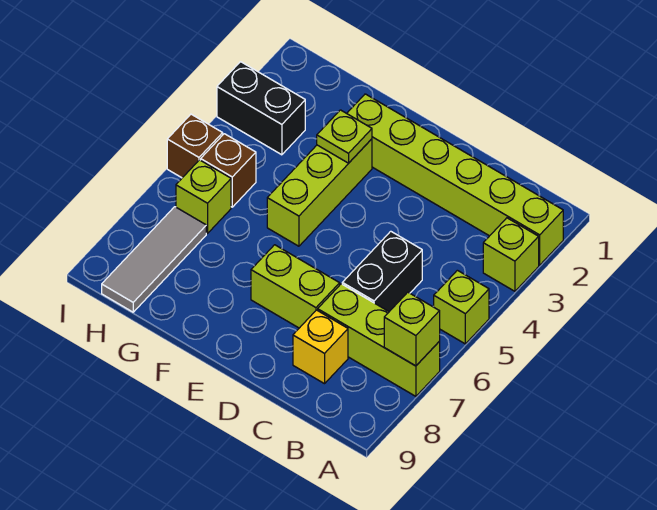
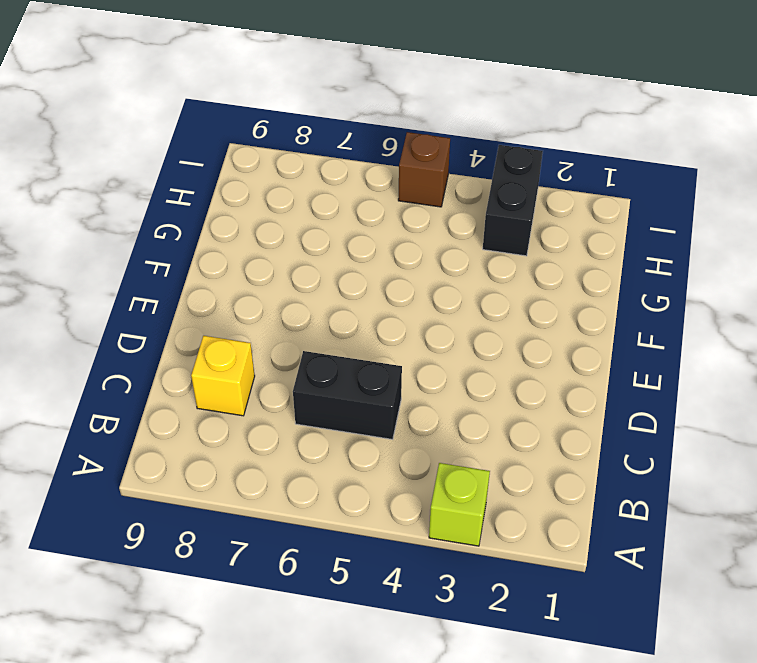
none -> lime 1x6 brick [347,94,563,265]
none -> lime 1x1 brick [434,270,489,344]
none -> lime 1x3 brick [318,284,440,396]

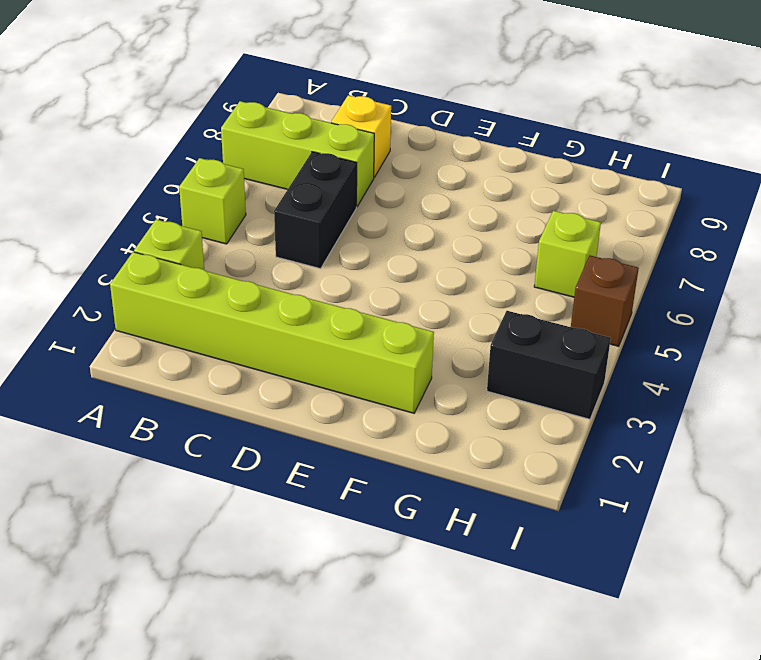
none -> lime 1x2 brick [251,245,340,328]
none -> lime 1x3 brick [267,139,372,246]
none -> brown 1x1 brick [201,134,256,207]

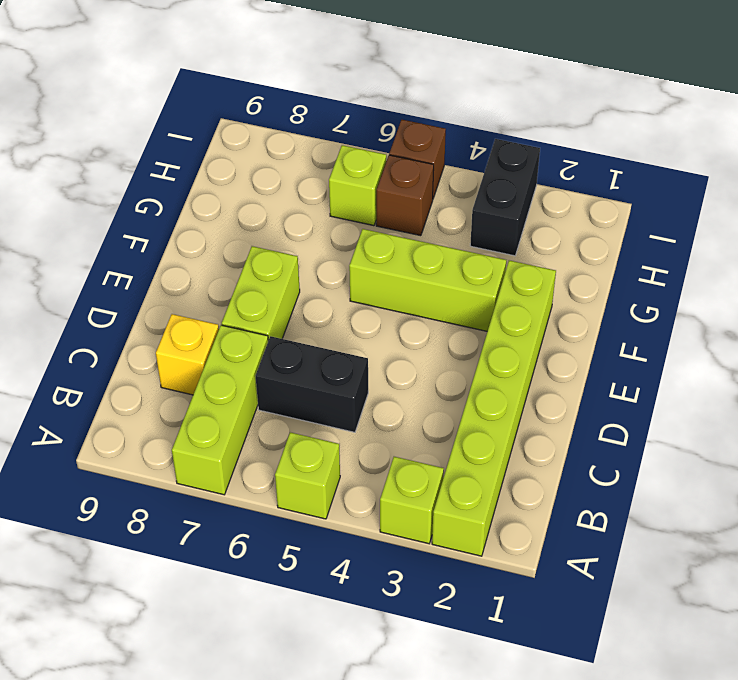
none -> grey 1x3 tile [102,207,206,312]
none -> lime 1x1 brick [384,292,440,366]
none -> lime 1x1 plate [317,110,372,163]

